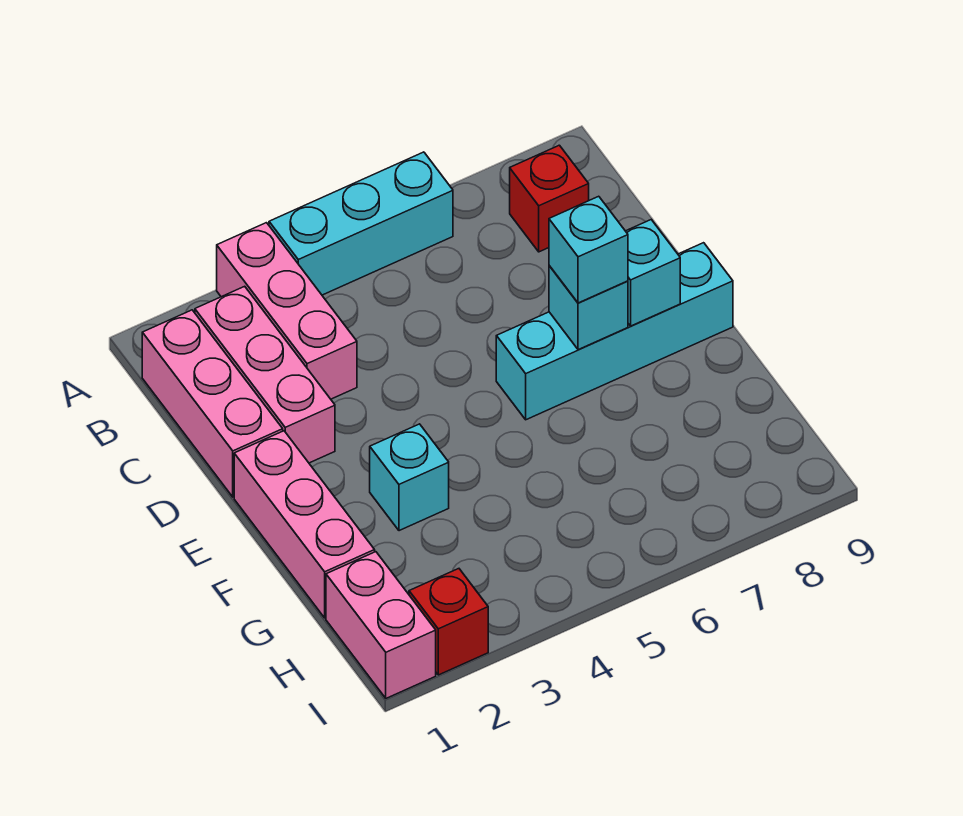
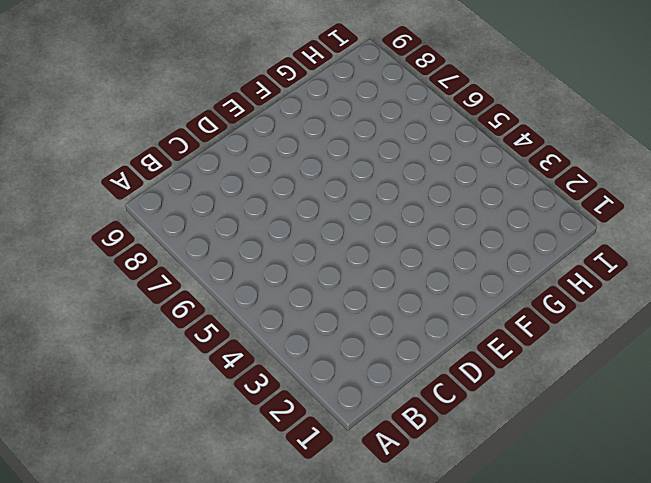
none -> pink 1x3 brick [217,223,357,399]
none -> cyan 1x3 brick [269,152,453,295]
none -> pink 1x3 brick [142,310,283,497]

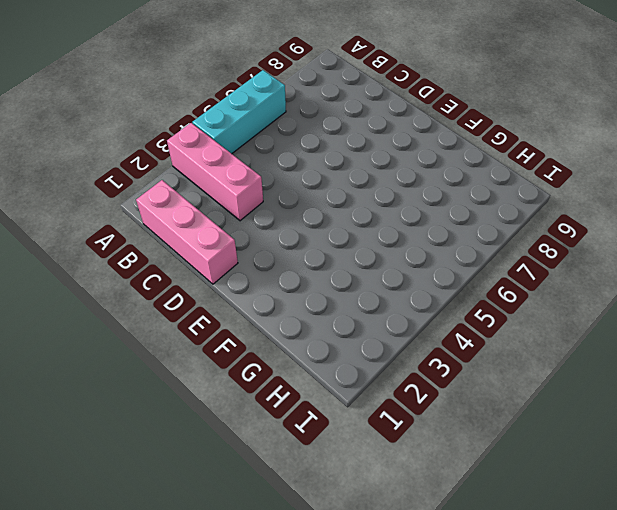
none -> pink 1x3 brick [195,286,335,463]
none -> red 1x1 brick [510,145,589,252]
none -> pink 1x3 brick [234,431,375,618]

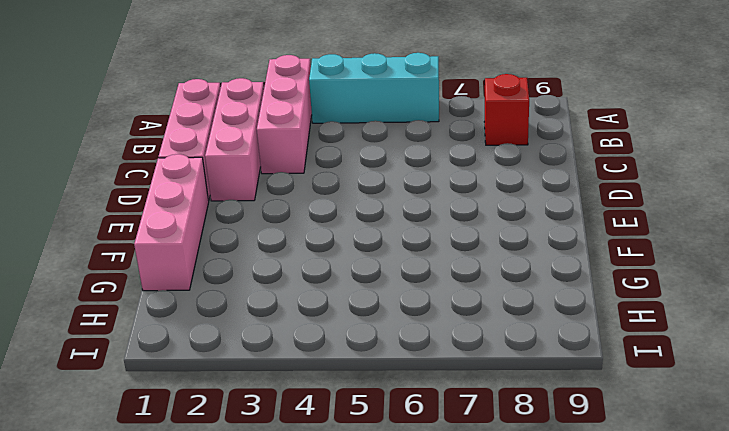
none -> cyan 1x4 brick [496,243,733,420]
none -> cyan 1x1 brick [370,424,449,531]
none -> pink 1x2 brick [326,552,436,698]

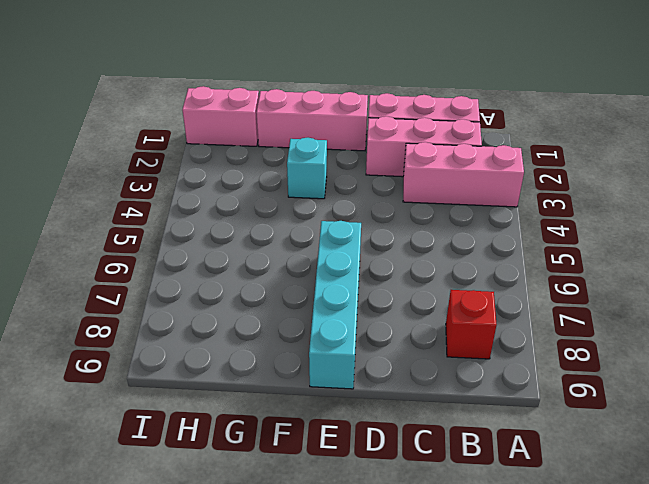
none -> cyan 1x3 brick [269,152,453,295]
none -> red 1x1 brick [409,569,488,675]
none -> cyan 1x1 brick [549,266,628,350]

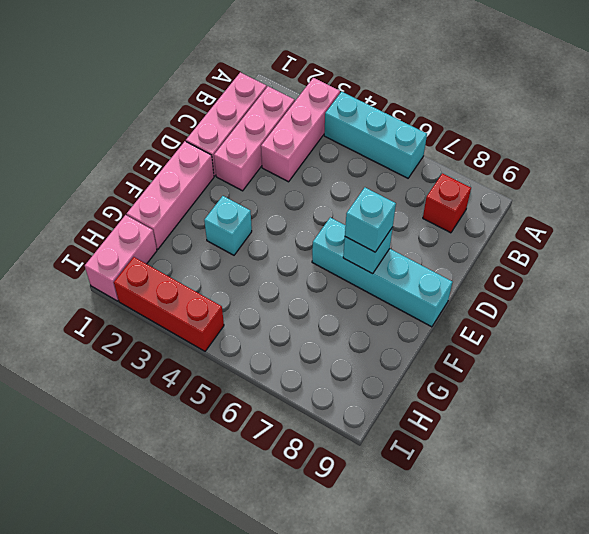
red 1x3 brick [114,257,224,351] -> red 1x1 brick [409,569,488,675]
none -> cyan 1x1 brick [626,220,680,326]

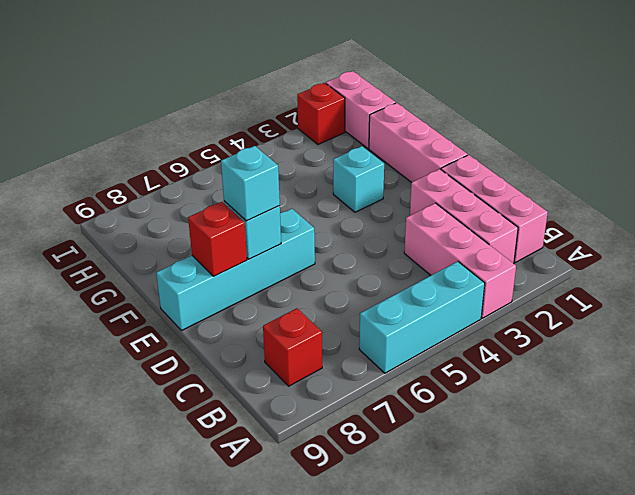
red 1x1 brick [188,202,247,276] -> cyan 1x1 brick [626,220,680,326]

